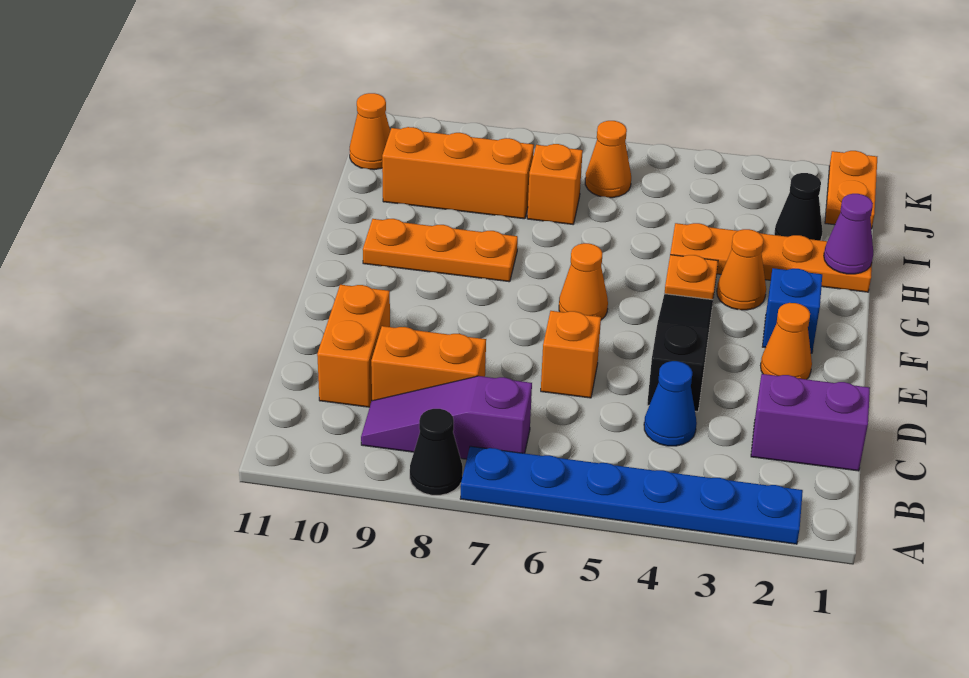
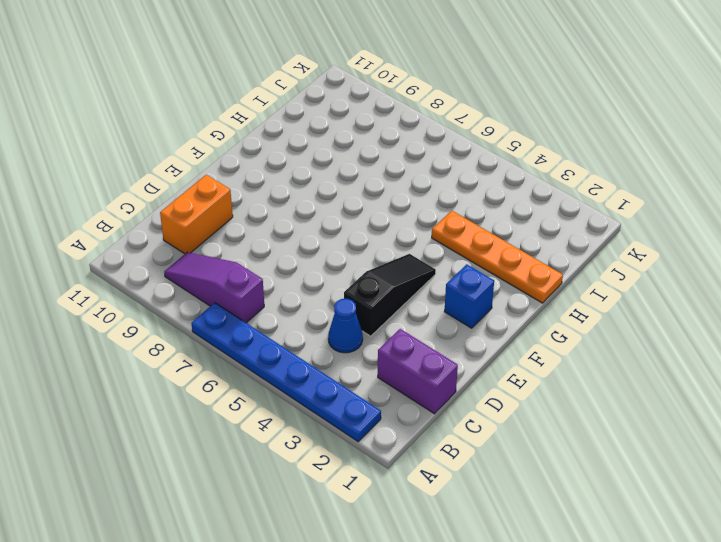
none -> black 1x1 cone [410,409,463,495]
none -> orange 1x2 brick [371,326,486,401]
none -> orange 1x1 brick [541,311,601,398]

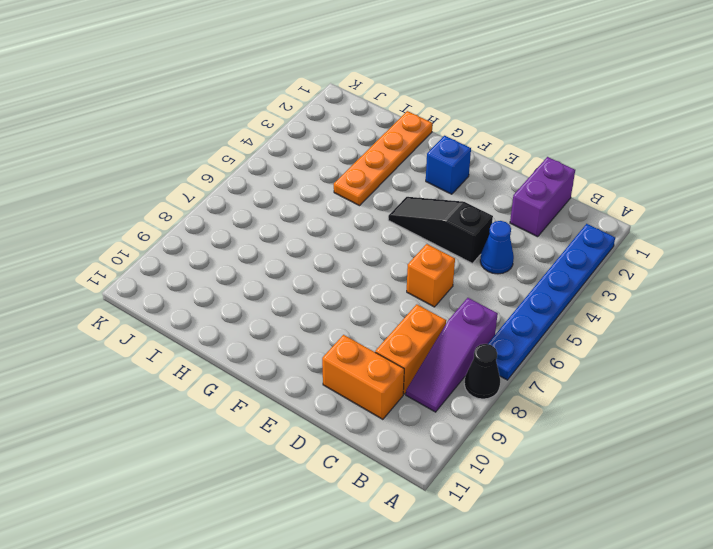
none -> orange 1x1 cone [761,303,812,379]
none -> orange 1x1 cone [559,243,608,320]
none -> orange 1x1 cone [717,229,766,310]

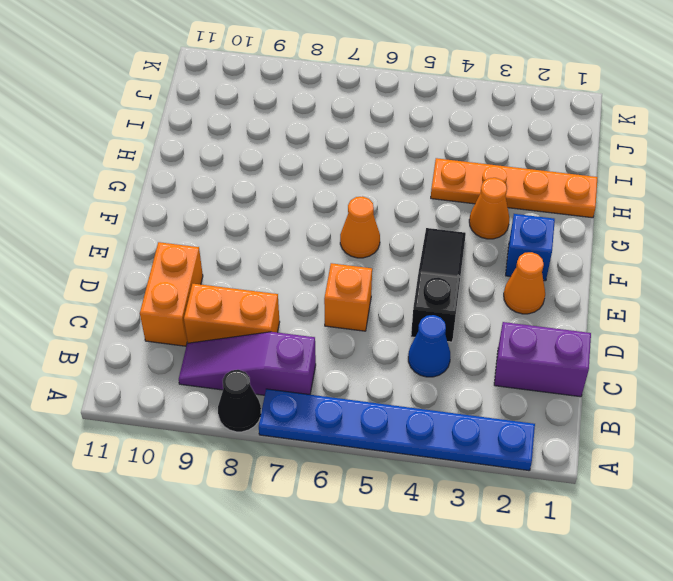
none -> orange 1x1 plate [665,255,718,300]
none -> orange 1x3 plate [363,219,518,282]
none -> black 1x1 cone [774,173,823,241]

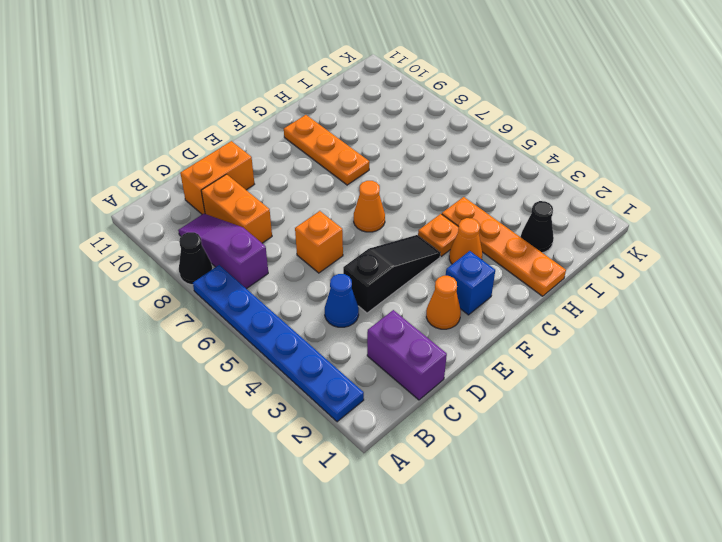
none -> orange 1x1 brick [527,144,583,224]
none -> orange 1x3 brick [382,127,534,219]
none -> orange 1x2 plate [825,151,877,229]

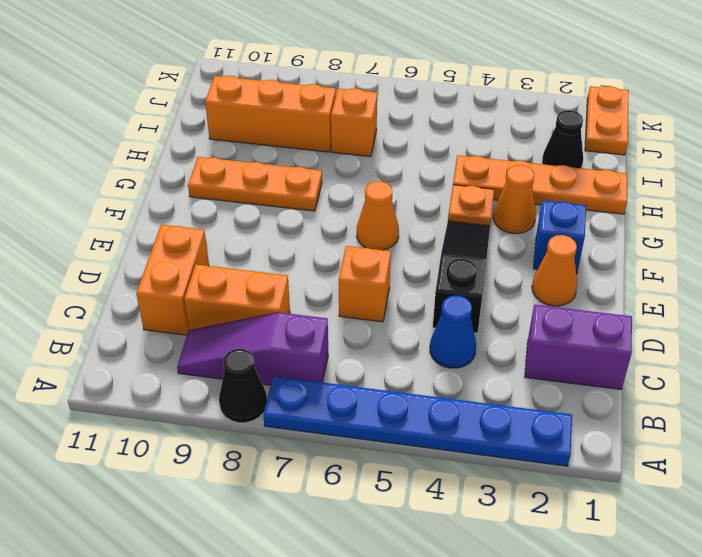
none -> orange 1x1 cone [585,121,631,198]
none -> orange 1x1 cone [350,93,390,170]
none -> purple 1x1 cone [824,194,873,274]

